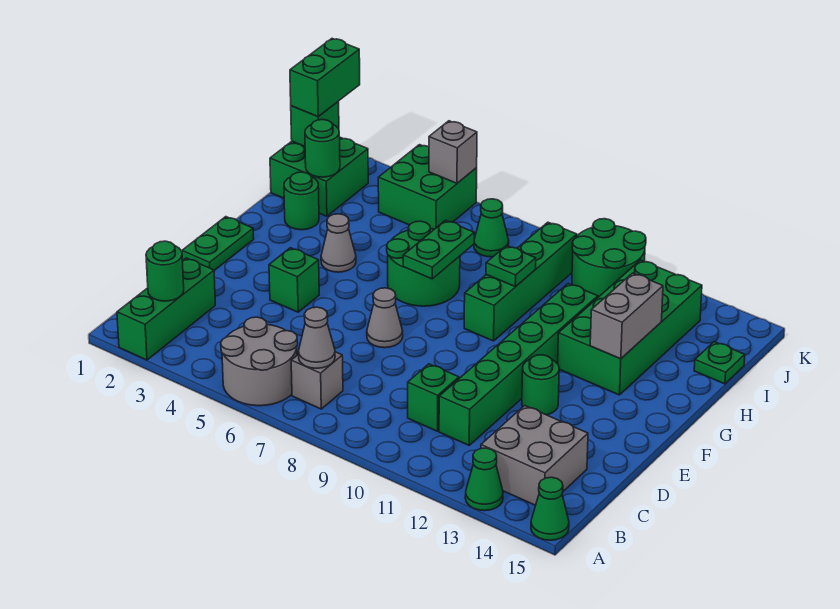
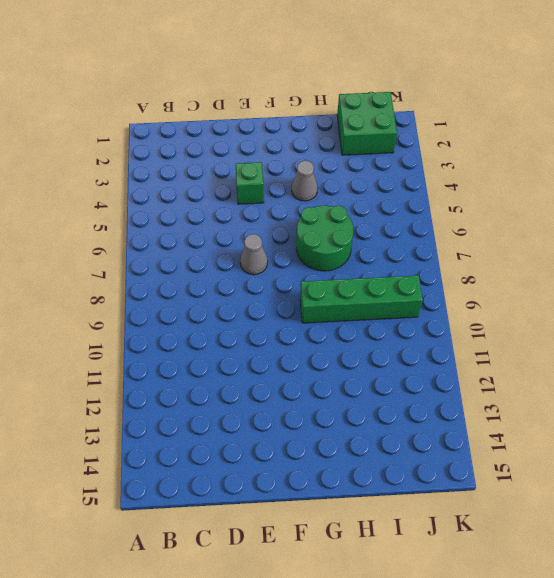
none -> green 1x3 brick [117,258,215,360]
none -> grey 2x2 round brick [221,317,298,406]
none -> green 1x1 cone [465,448,503,511]
none -> green 1x1 cone [531,477,569,540]

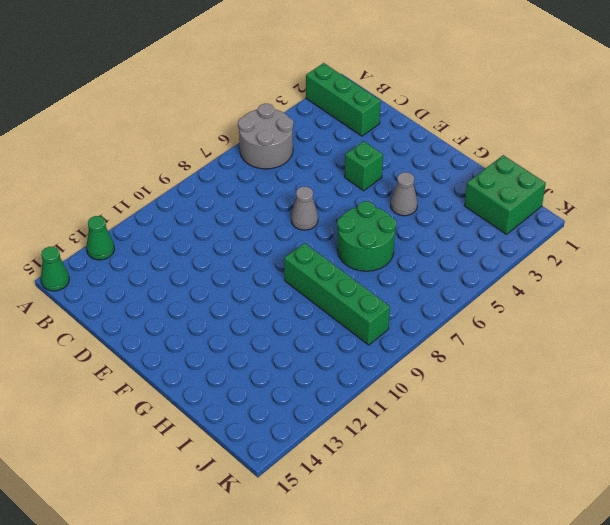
none -> grey 1x1 brick [291,352,343,409]
none -> grey 2x2 brick [481,406,588,505]
none -> green 1x1 brick [408,364,459,431]
none -> green 1x6 brick [439,284,598,445]

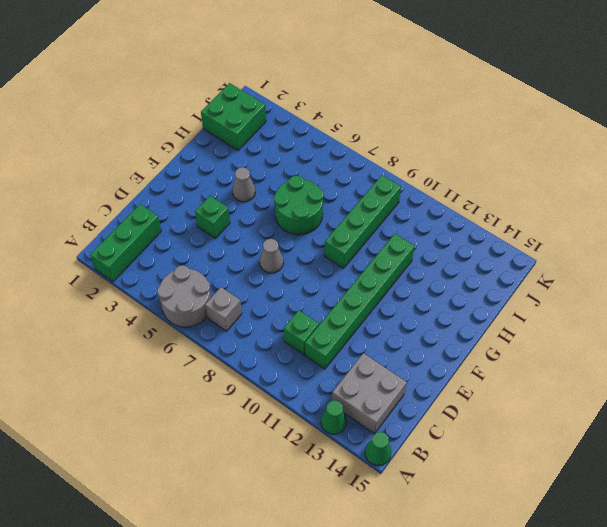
none -> green 1x2 plate [182,217,254,270]
none -> green 1x1 round brick [522,355,559,415]
none -> green 2x4 brick [558,260,702,395]
none -> green 1x1 round brick [284,172,319,230]

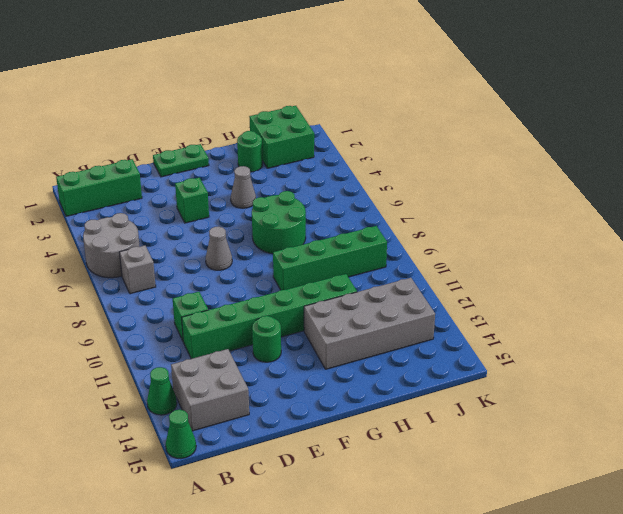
grey 2x4 brick [304,278,435,369] -> green 2x4 brick [558,260,702,395]
none -> green 1x1 plate [694,342,745,384]
none -> green 2x2 brick [378,145,477,229]
none -> green 1x1 cone [474,199,509,257]
none -> green 2x2 round brick [572,219,646,297]

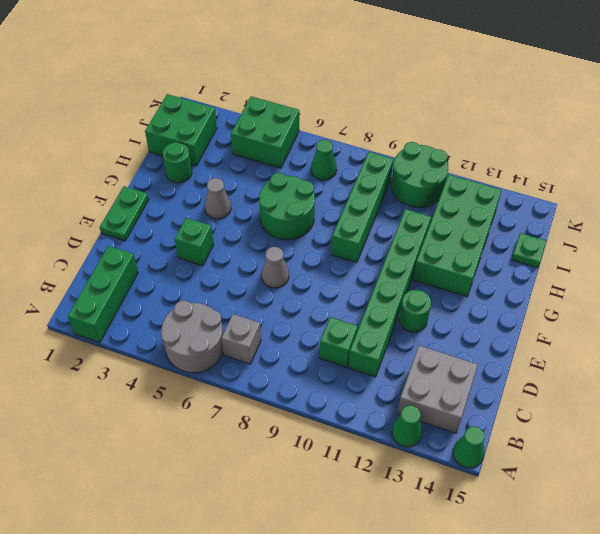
none -> green 1x1 round brick [146,241,184,301]
none -> grey 1x1 cone [298,307,335,368]
none -> green 1x2 plate [403,220,474,279]
none -> grey 1x2 brick [590,273,663,359]

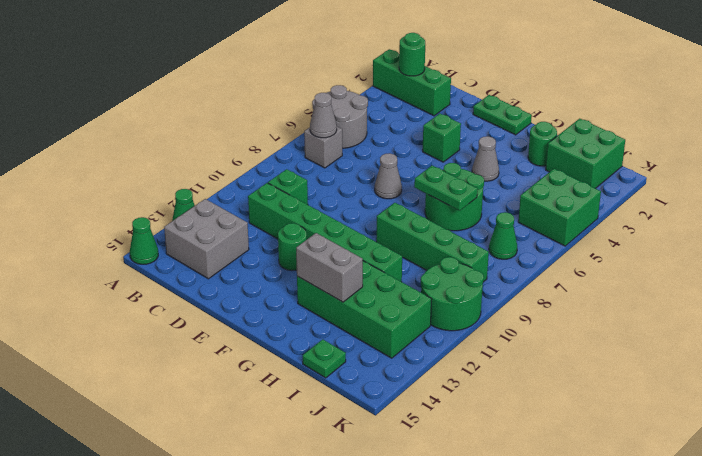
none -> green 1x1 plate [486,246,536,287]
none -> green 1x1 round brick [305,120,340,177]
none -> green 1x1 brick [291,102,339,146]
none -> grey 1x1 brick [429,121,477,183]

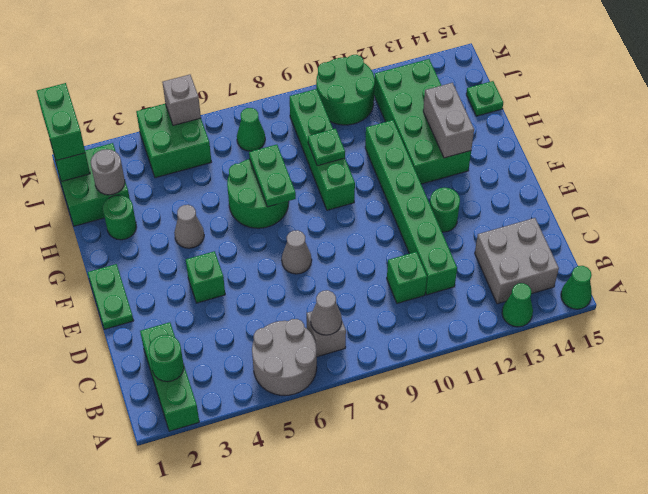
grey 1x1 round brick [91,149,125,195] -> green 1x1 round brick [305,120,340,177]

